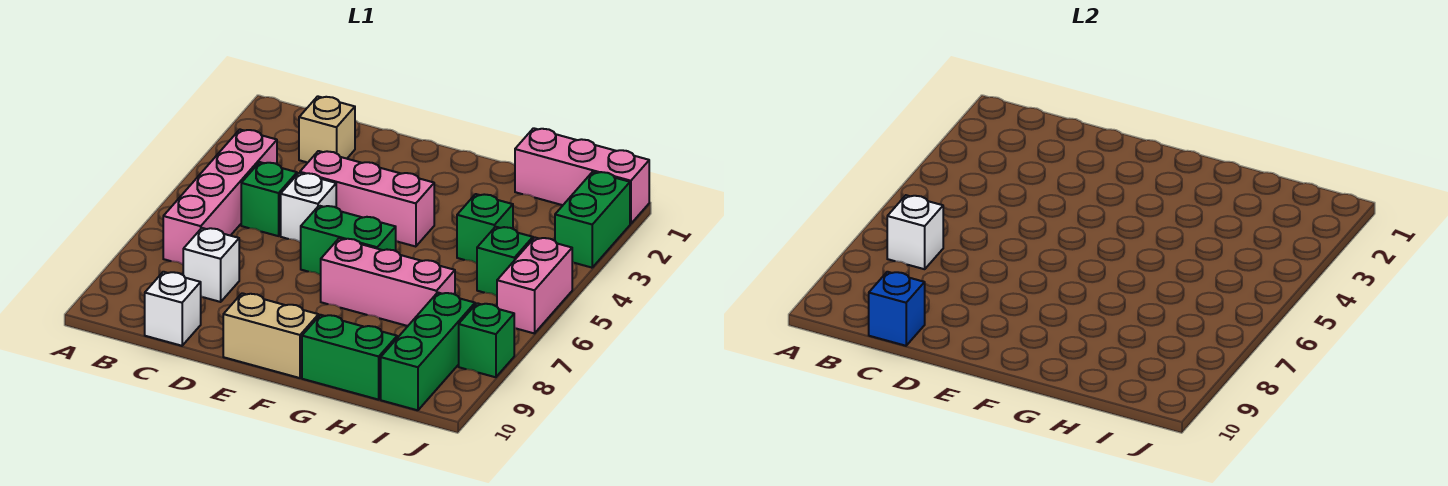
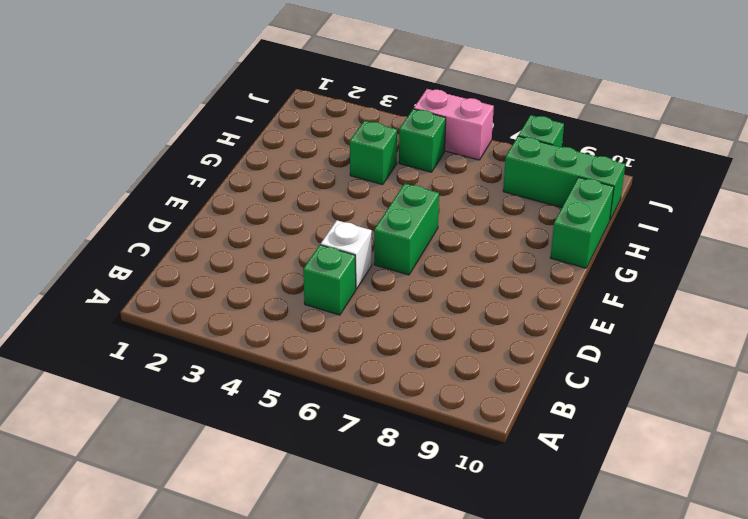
none -> pink 1x4 brick [163,130,277,264]
none -> tan 1x1 brick [299,96,355,162]
none -> white 1x1 brick [183,228,239,302]

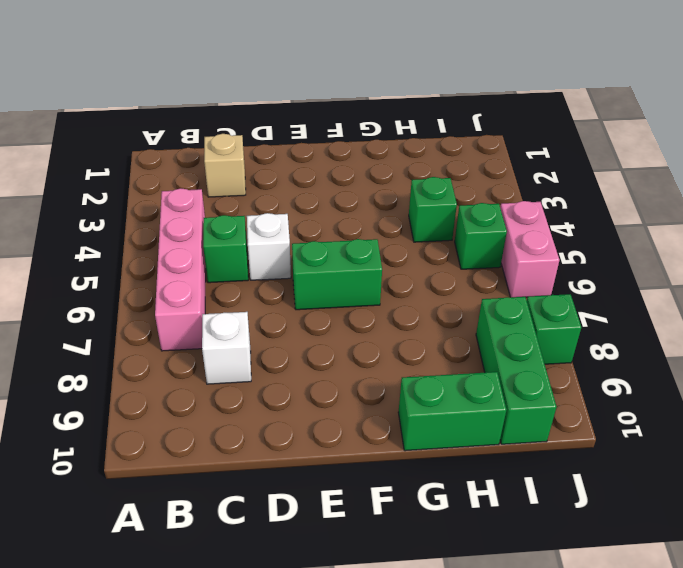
none -> white 1x1 brick [145,272,201,346]
none -> pink 1x3 brick [300,151,434,247]
none -> tan 1x2 brick [223,293,319,378]

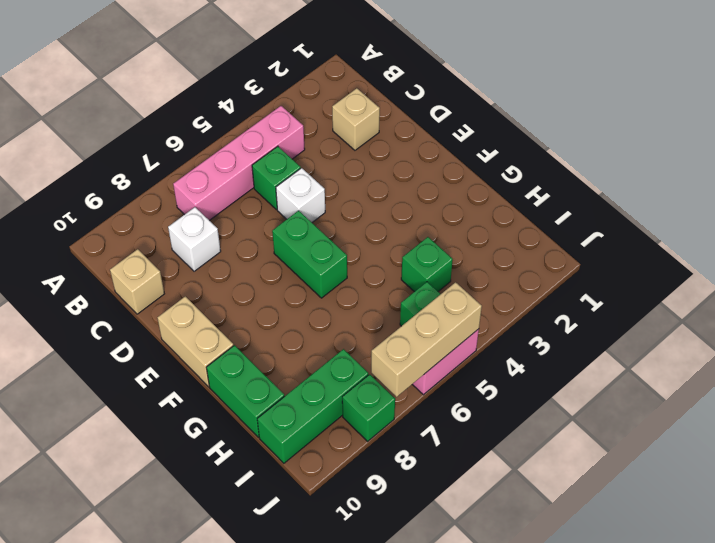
tan 1x1 brick [110,249,164,314] -> white 1x1 brick [145,272,201,346]
tan 1x3 brick [371,282,482,397] -> none
none -> pink 1x3 brick [300,151,434,247]
none -> pink 1x3 brick [321,238,455,326]
none -> pink 1x3 brick [515,128,649,224]

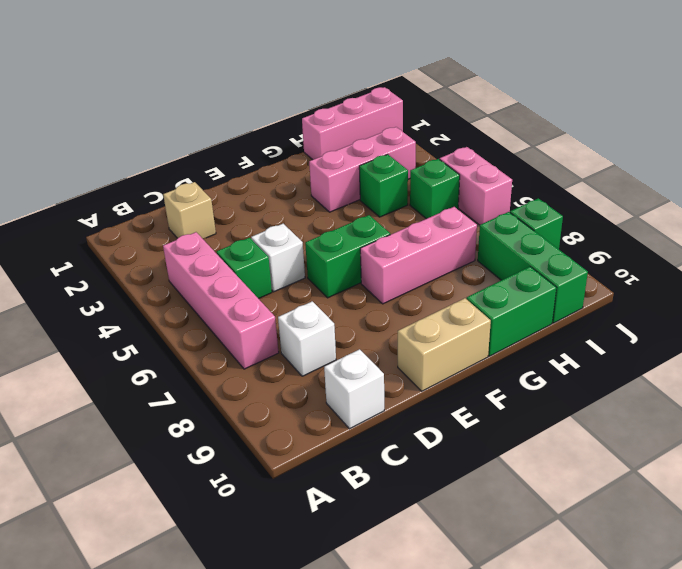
pink 1x3 brick [309,127,416,212] -> pink 1x3 brick moved to [300,151,434,247]
none -> green 1x2 brick [555,172,630,268]
none -> white 1x1 brick [887,195,943,269]
none -> blue 1x1 brick [869,272,925,346]

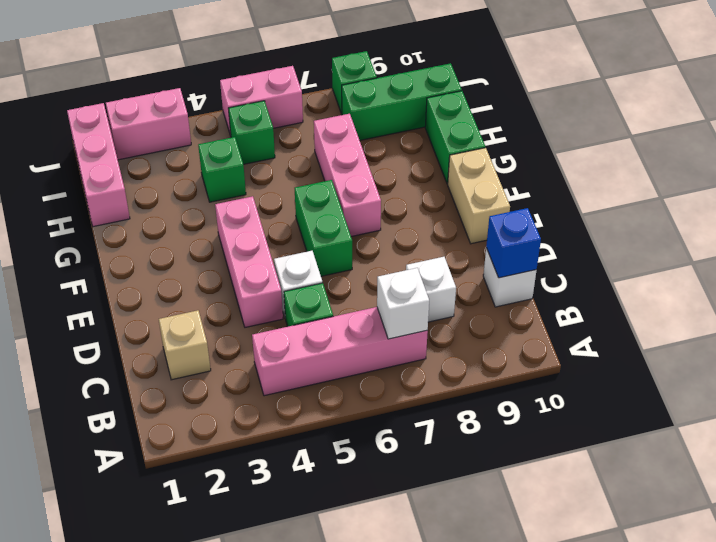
pink 1x2 brick [106,88,191,160] -> green 1x2 brick [555,172,630,268]

